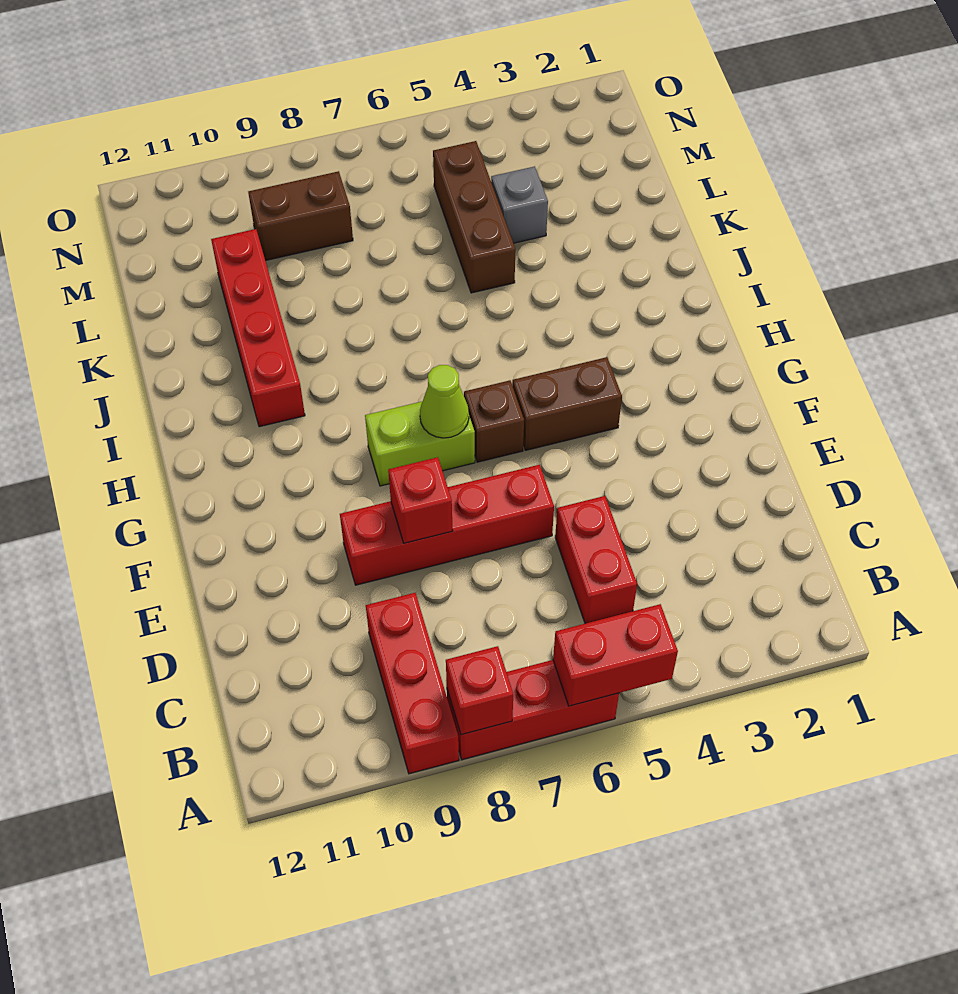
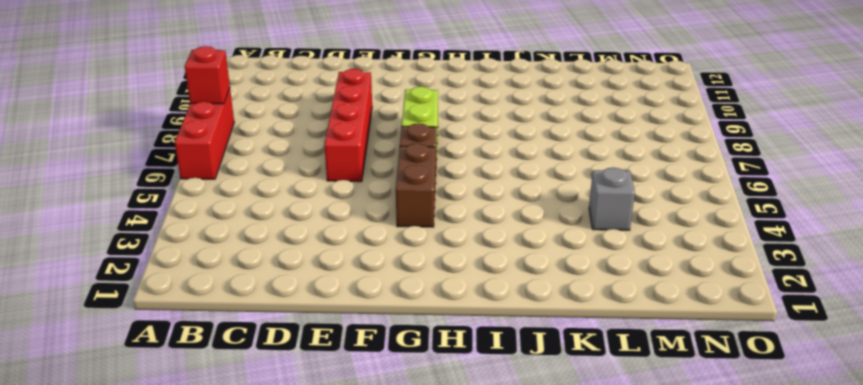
none -> red 1x3 brick [366,593,459,774]
none -> red 1x2 brick [555,496,637,623]
none -> red 1x4 brick [211,229,305,427]

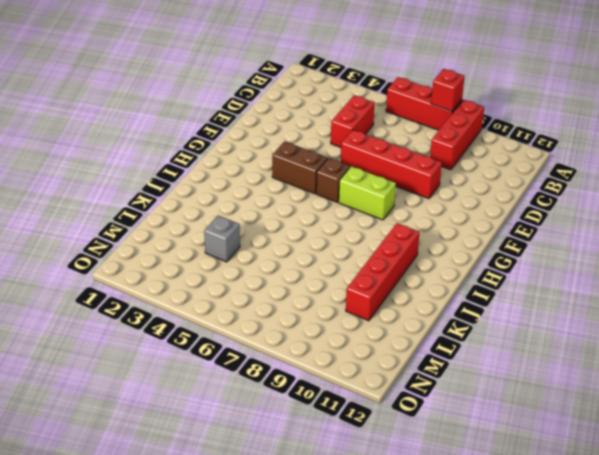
none -> brown 1x3 brick [433,141,515,293]
none -> brown 1x2 brick [248,171,353,261]
none -> red 1x2 brick [553,604,678,706]

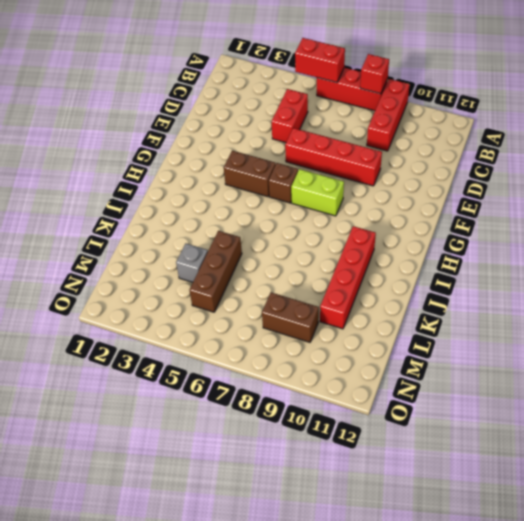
none -> red 1x1 brick [388,457,453,543]
none -> lime 1x1 cone [420,365,469,438]

